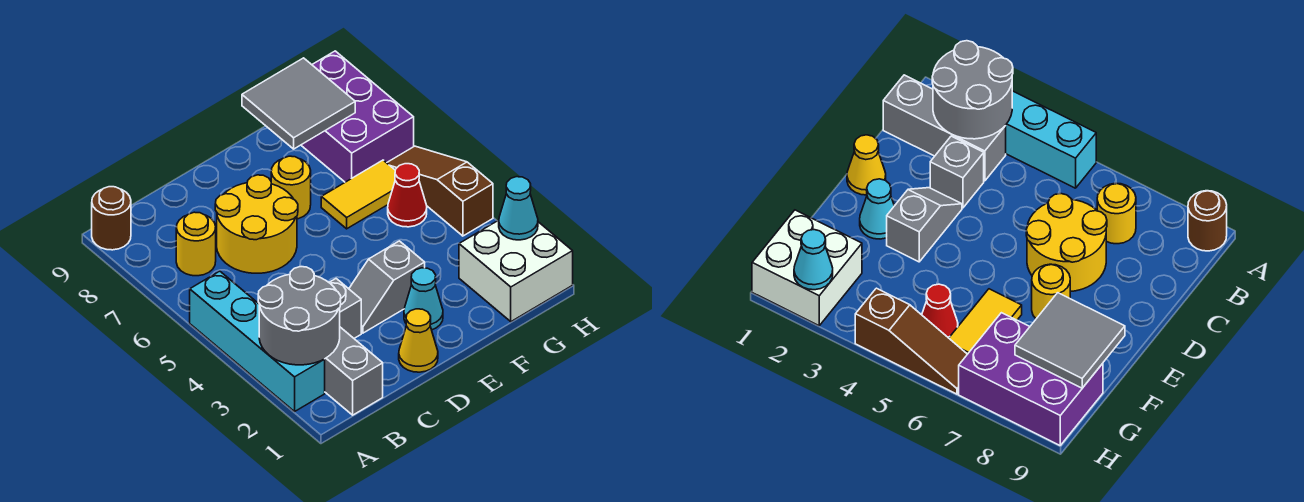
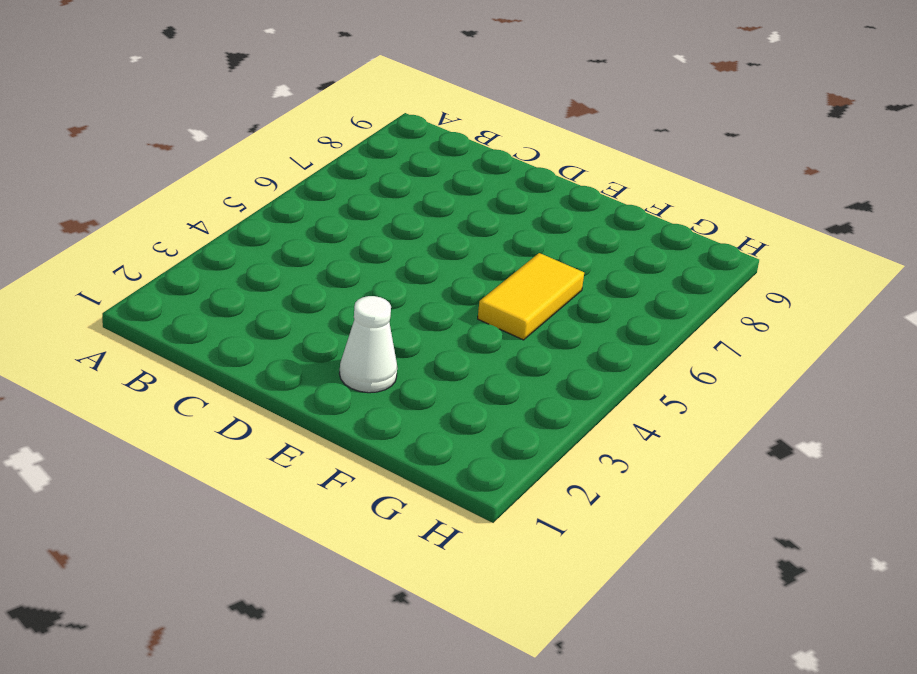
white 1x1 cone [339,296,397,393] -> cyan 1x1 cone [404,268,443,330]
yellow 1x2 tile [478,253,584,340] -> yellow 1x2 tile turned to [321,160,395,229]
none -> cyan 1x4 brick [190,271,325,411]
none -> brown 1x1 round brick [92,187,131,250]
none -> grey 1x3 brick [325,327,383,415]

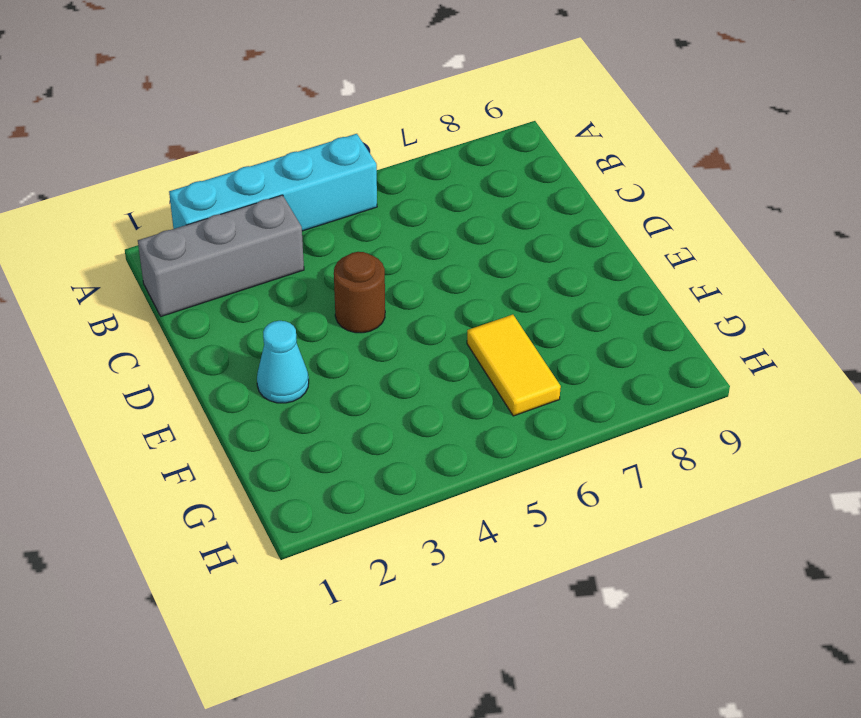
brown 1x1 round brick [334,252,385,333] -> brown 1x1 round brick moved to [92,187,131,250]
none -> yellow 1x1 round brick [176,212,216,276]
none -> grey 1x1 brick [329,279,361,338]
none -> yellow 2x2 round brick [215,175,298,273]

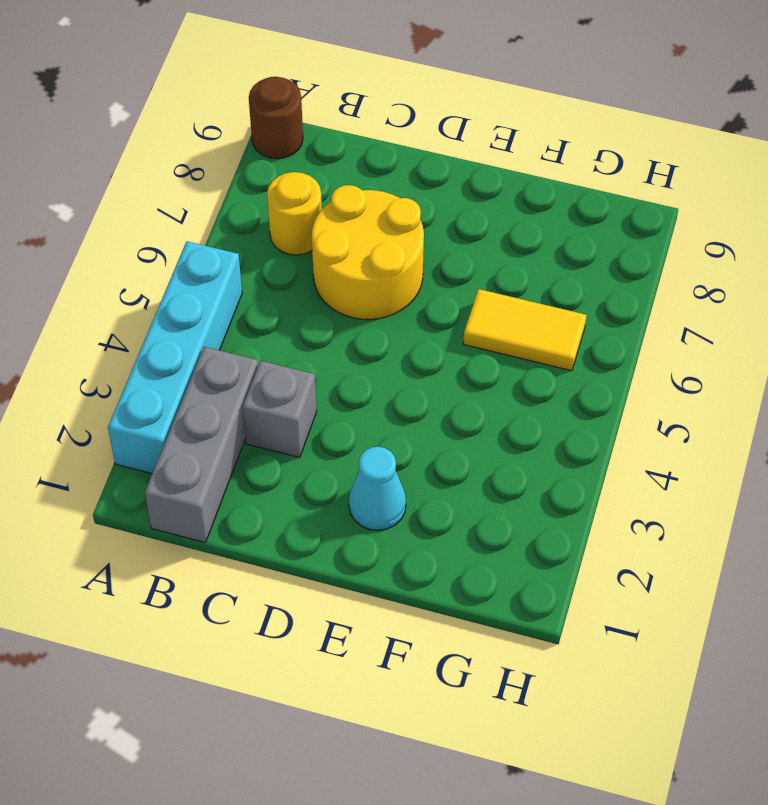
none -> yellow 1x1 cone [399,309,438,372]
none -> grey 1x2 slope [349,241,425,333]
none -> yellow 1x1 round brick [271,156,311,219]

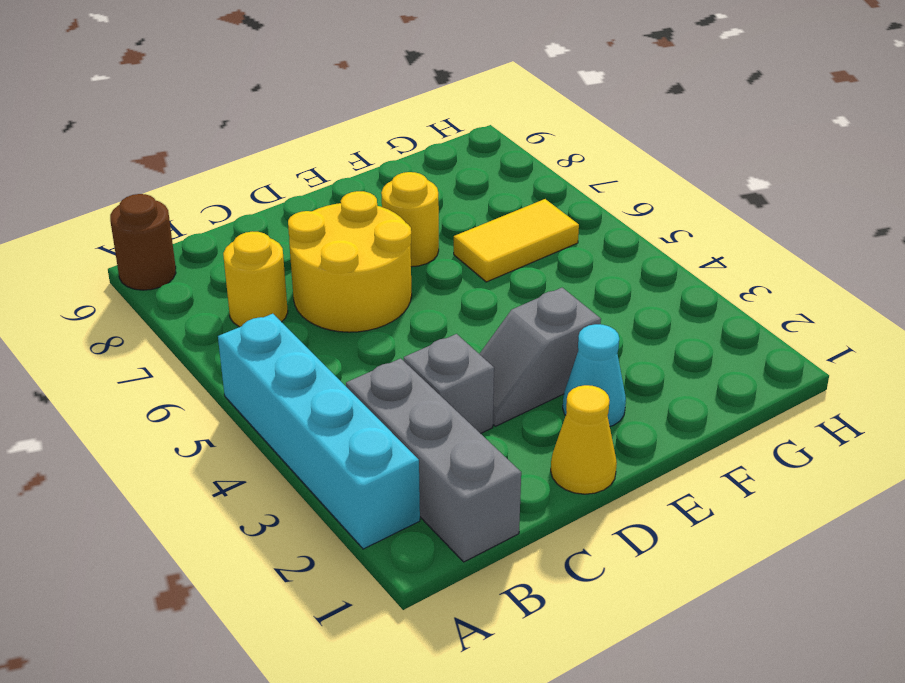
none -> white 2x2 brick [459,220,573,322]
none -> red 1x1 cone [388,164,427,227]
none -> purple 2x3 brick [301,51,414,182]

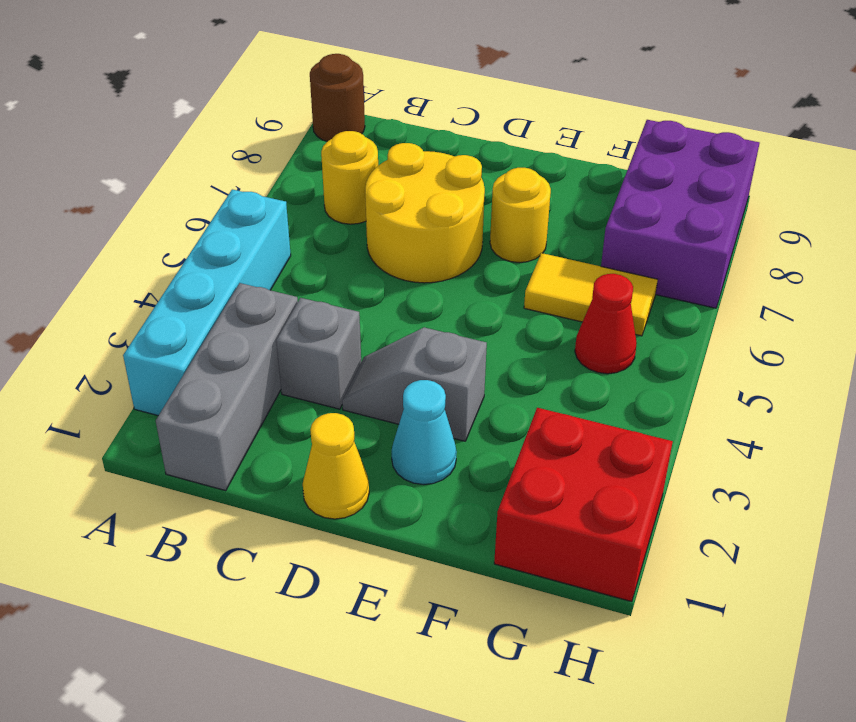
red 2x2 brick [494,408,673,602] -> white 2x2 brick [459,220,573,322]
none -> brown 1x3 slope [387,146,493,236]
none -> grey 2x2 round brick [258,267,341,365]
none -> grey 2x2 tile [242,58,355,149]

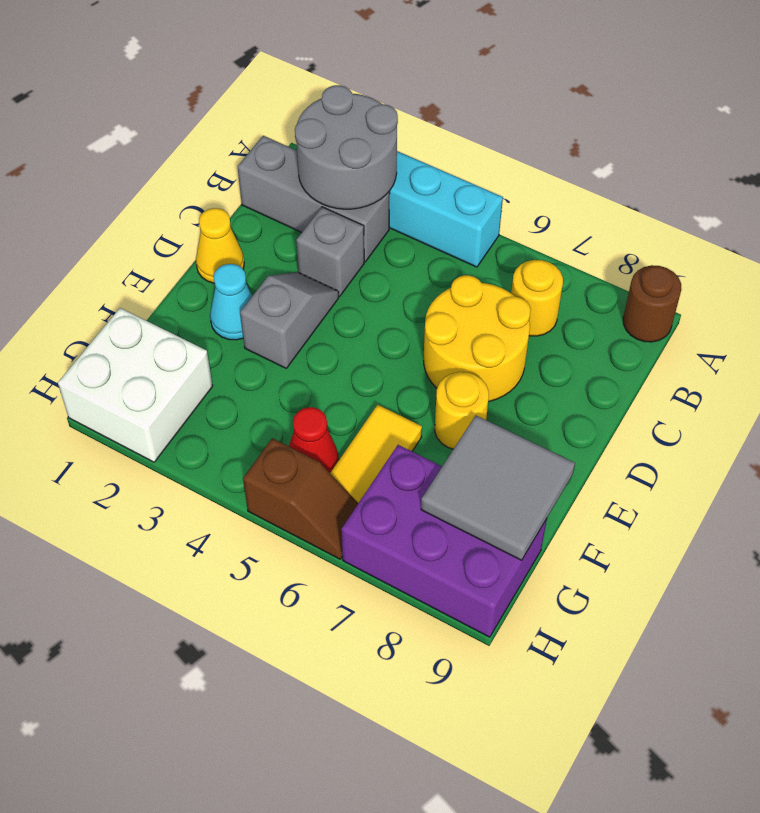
brown 1x2 slope [243,438,358,559] -> brown 1x3 slope [387,146,493,236]
none -> cyan 1x1 cone [499,177,538,240]

